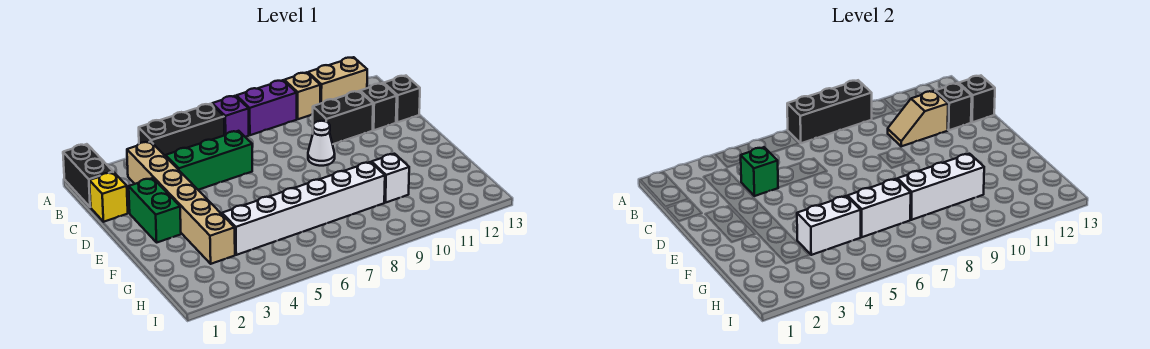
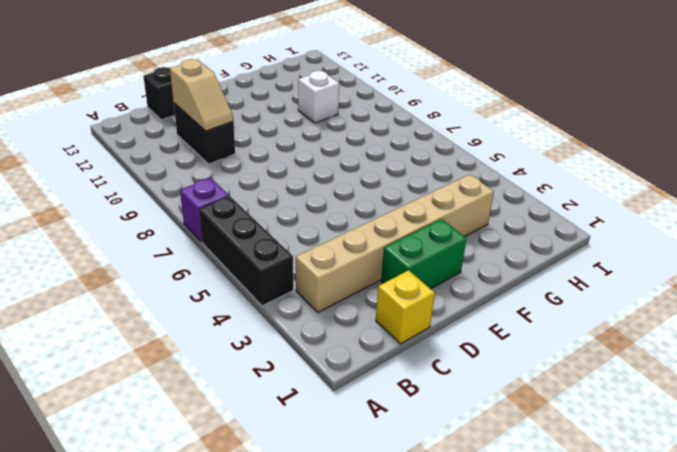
none -> black 1x2 brick [63,144,113,207]
none -> purple 1x2 brick [236,80,297,135]
none -> tan 1x1 brick [284,72,320,119]

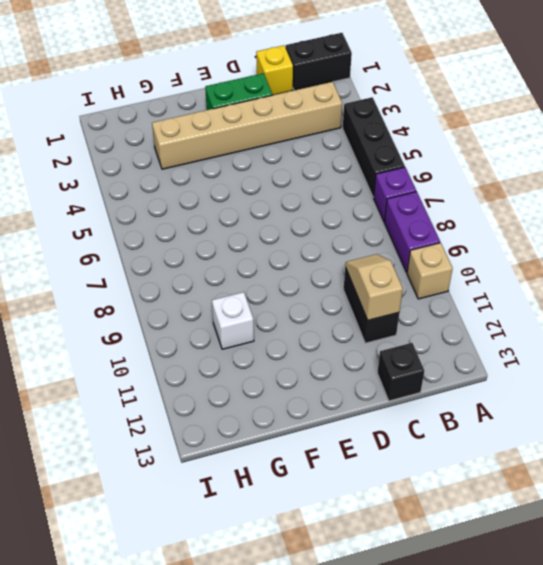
none -> tan 1x2 brick [308,57,367,104]
none -> green 1x3 brick [166,131,252,190]
none -> black 1x1 brick [360,83,397,130]

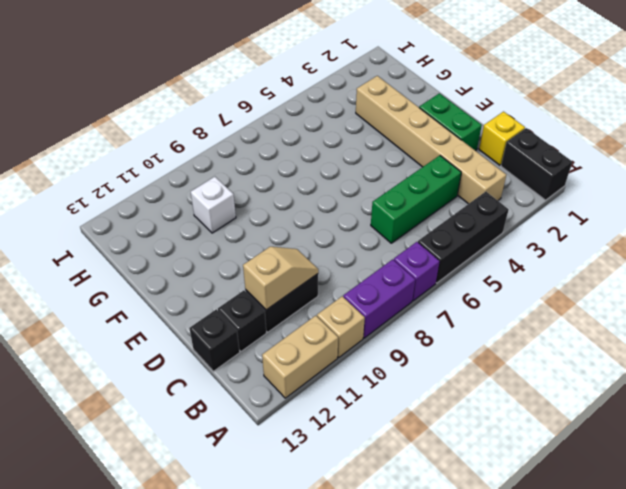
none -> white 1x1 cone [308,121,335,166]
none -> white 1x6 brick [222,162,385,255]
none -> black 1x3 brick [787,80,872,143]

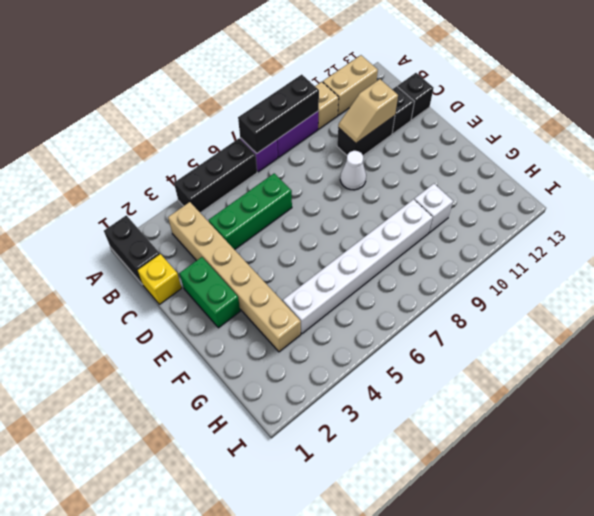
none -> green 1x1 brick [741,147,778,196]
none -> black 1x1 brick [935,83,972,130]
none -> black 1x1 brick [959,76,995,122]

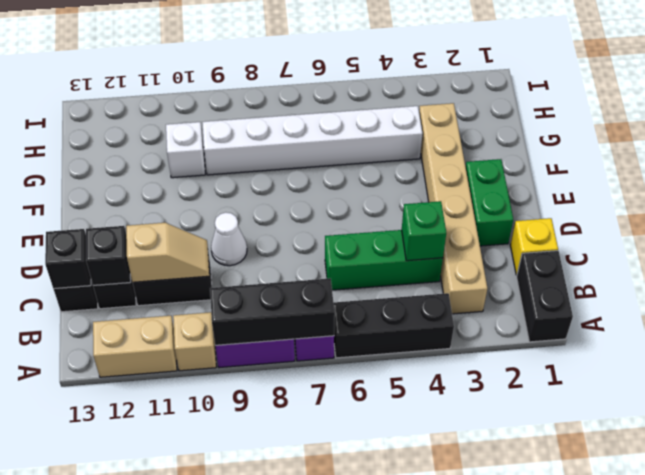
none -> white 1x2 brick [797,196,861,255]
none -> white 1x2 brick [848,179,911,237]
none -> white 1x3 brick [898,154,984,220]

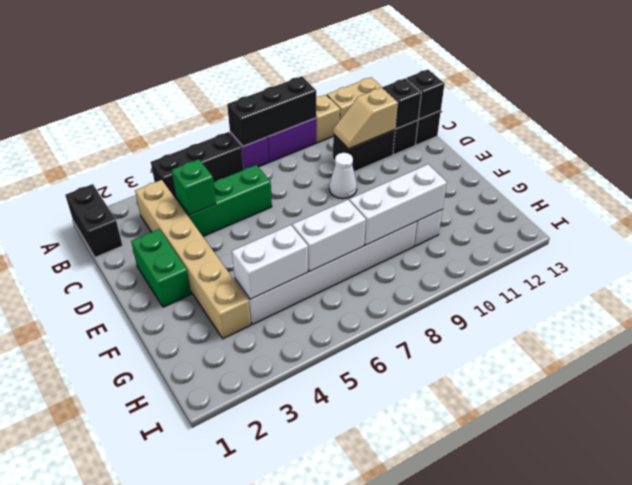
none -> yellow 1x1 brick [89,172,128,222]

